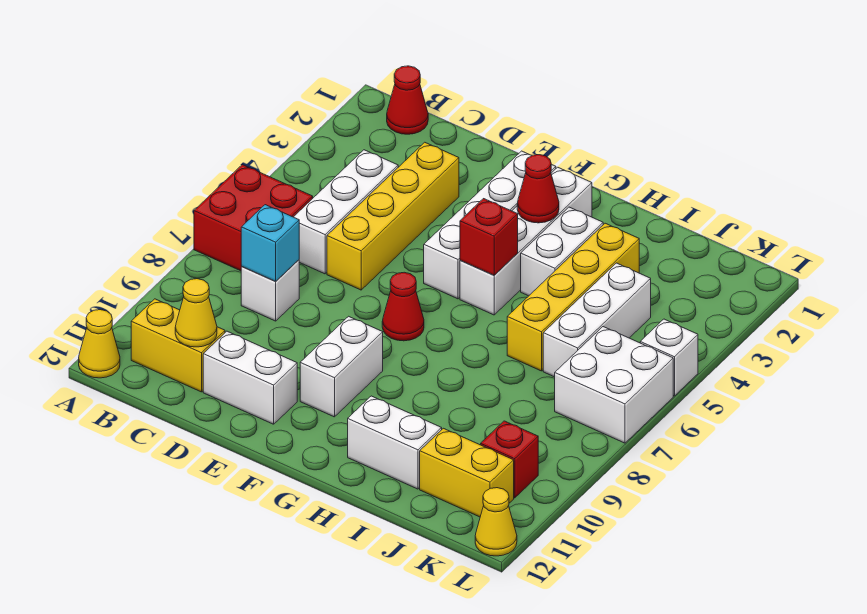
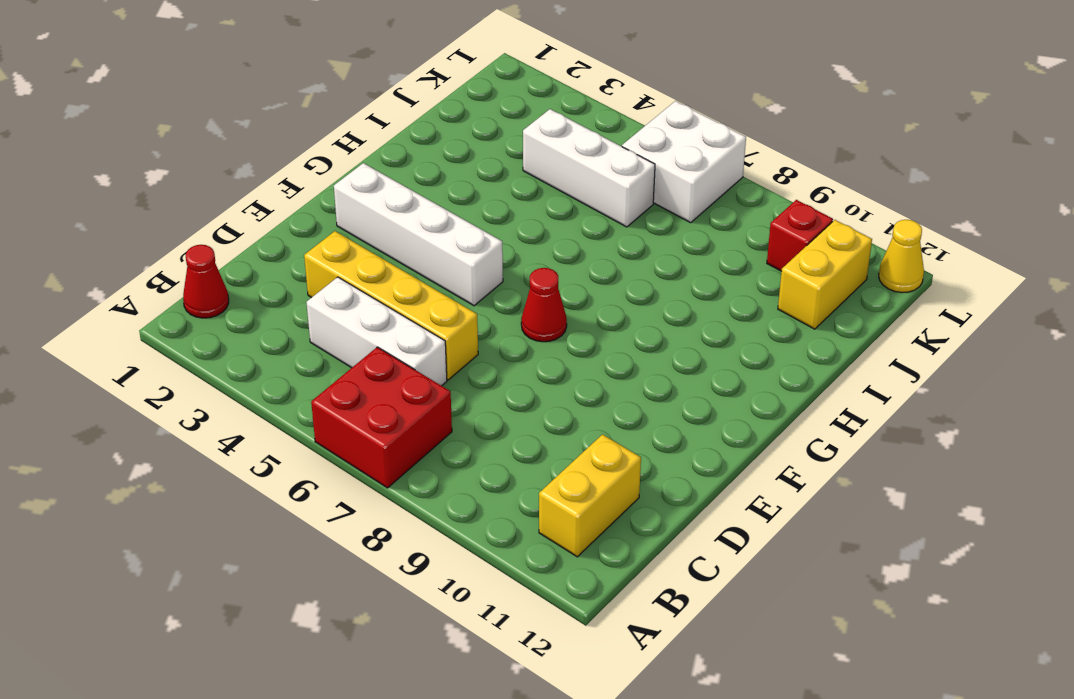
none -> yellow 1x1 cone [79,310,120,378]
none -> white 1x1 brick [241,260,299,321]
none -> white 1x2 brick [203,331,297,424]

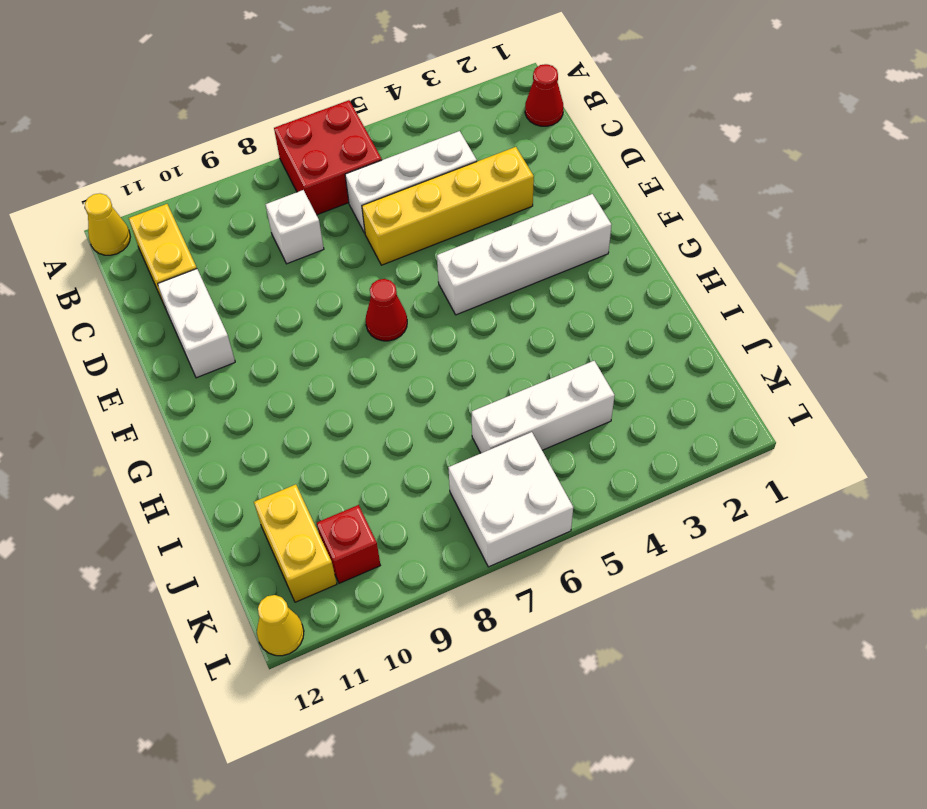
none -> white 1x2 brick [300,316,383,417]
none -> white 1x4 brick [460,167,592,315]
none -> white 1x2 brick [521,207,603,296]

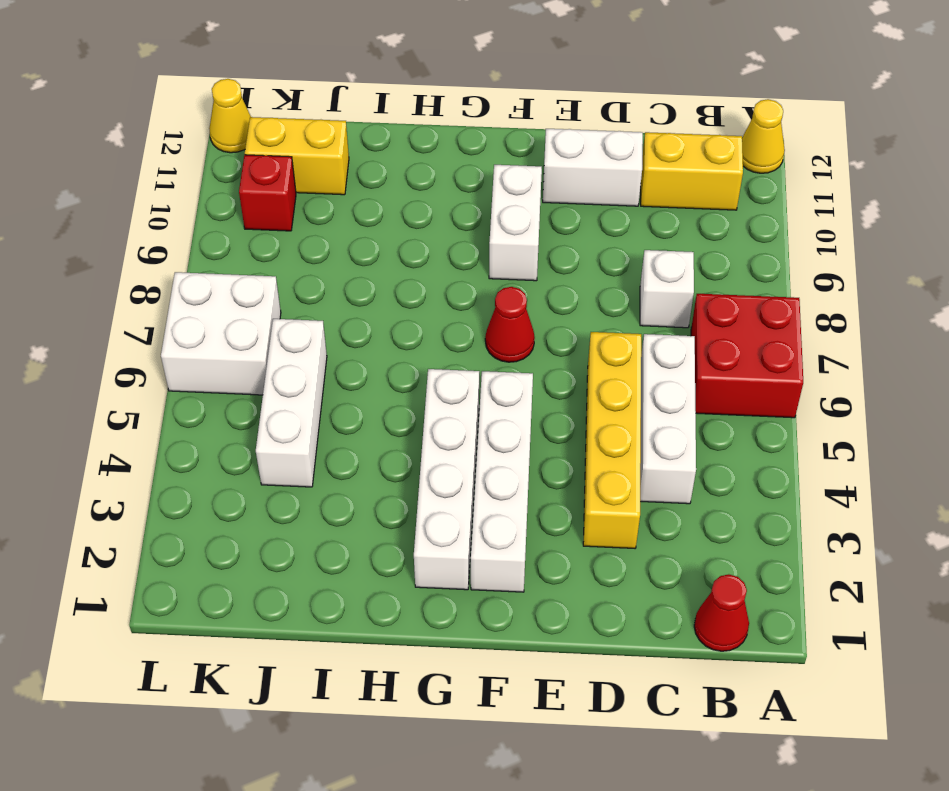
none -> white 1x2 brick [521,207,603,296]
none -> white 1x2 brick [348,396,442,489]
none -> yellow 1x4 brick [507,223,639,371]

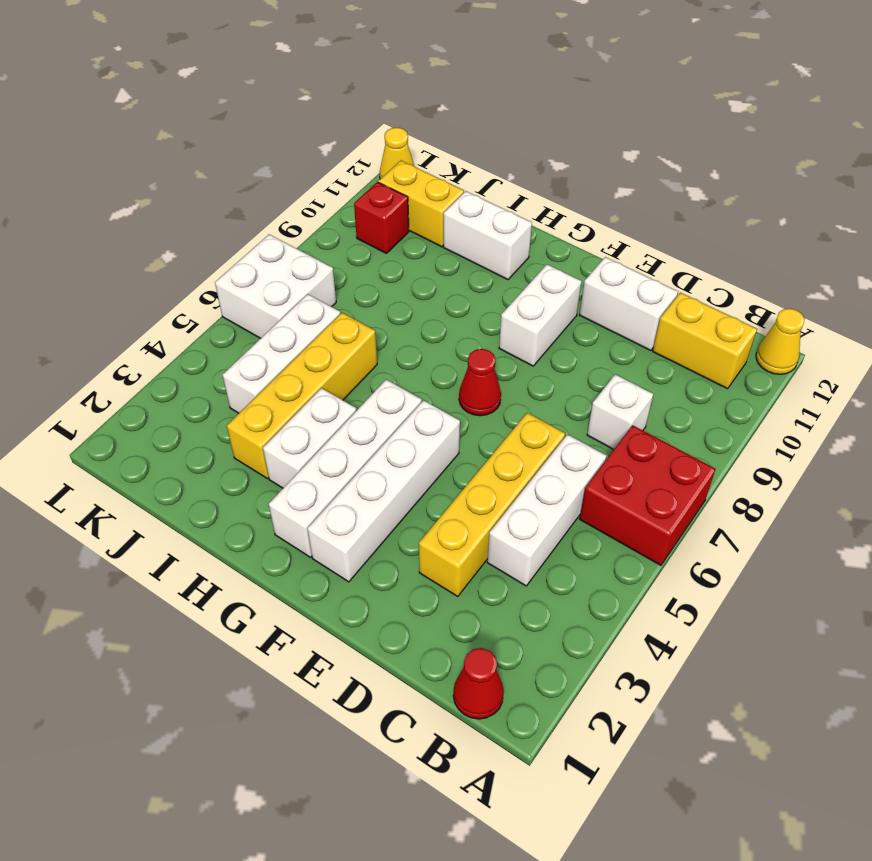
none -> white 1x1 brick [640,319,698,396]
none -> cyan 1x1 brick [241,205,299,281]
none -> yellow 1x1 cone [175,279,217,347]

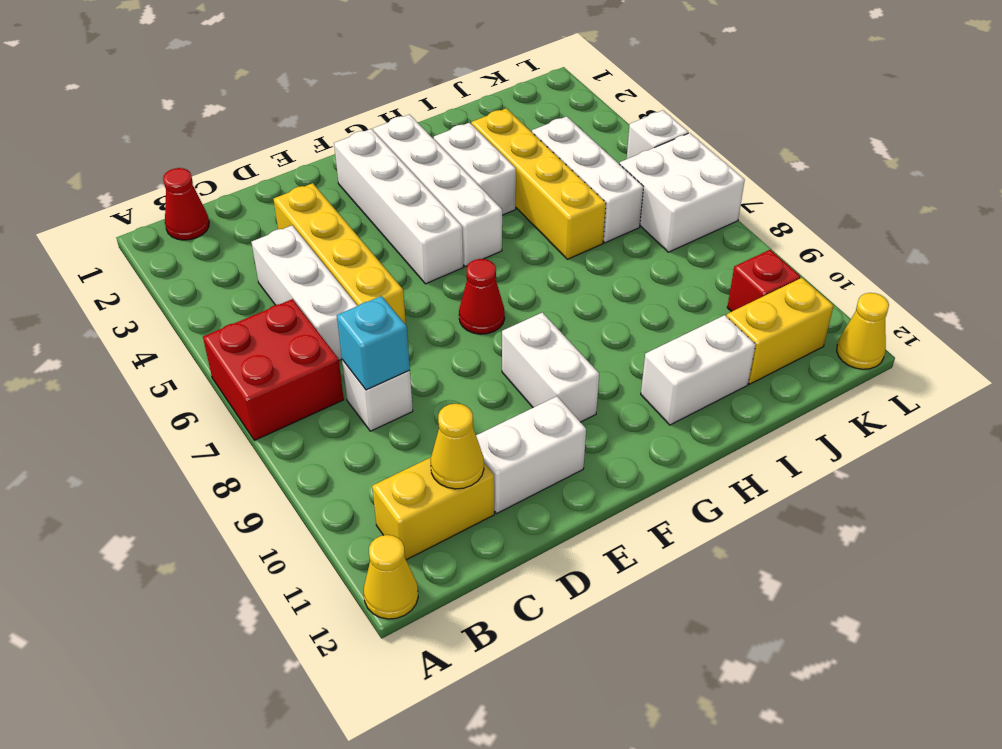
none -> red 1x1 cone [517,155,559,223]
none -> red 1x1 brick [460,199,518,275]

